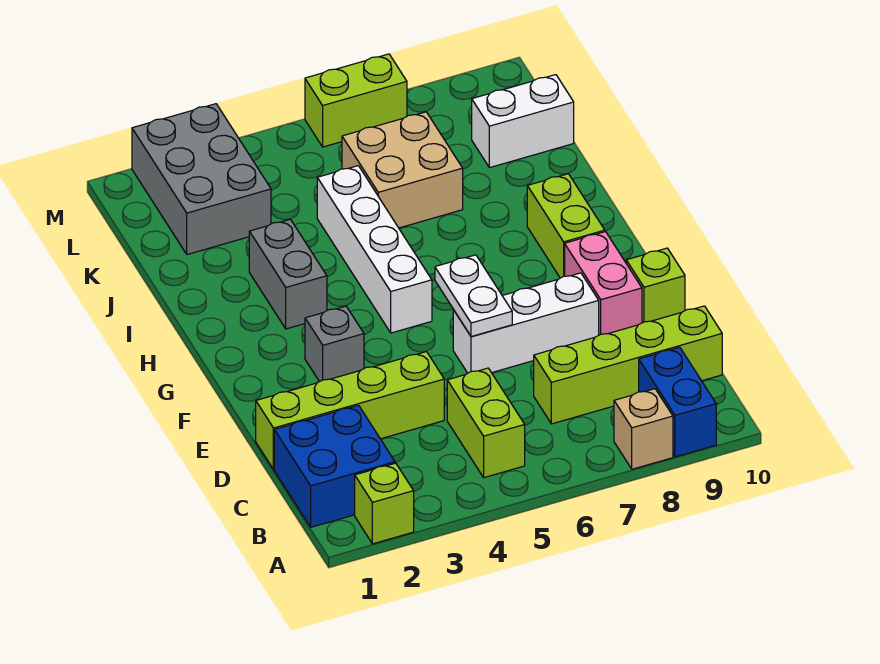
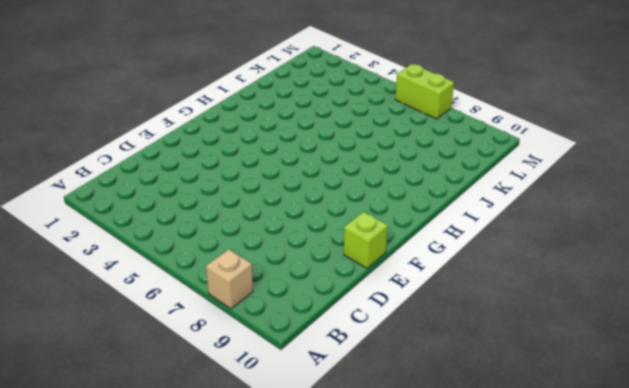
none -> lime 1x1 brick [355,463,414,544]
none -> blue 1x2 brick [639,347,716,457]
none -> blue 2x2 brick [274,405,395,527]

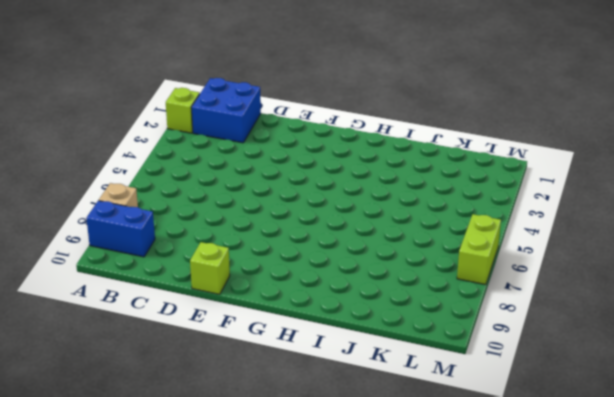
none -> lime 1x2 brick [447,368,525,478]
none -> lime 1x4 brick [534,306,722,424]
none -> lime 1x4 brick [256,352,444,469]

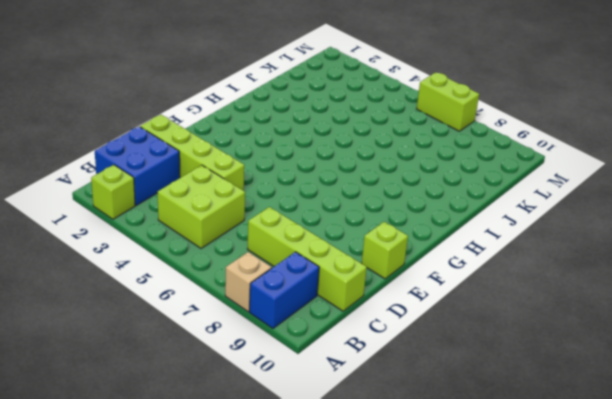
lime 2x2 brick [157,165,245,248] -> lime 1x2 brick [447,368,525,478]
none -> white 1x3 brick [453,273,599,373]
none -> pink 1x2 brick [565,232,642,335]
none -> grey 1x1 brick [305,306,364,382]

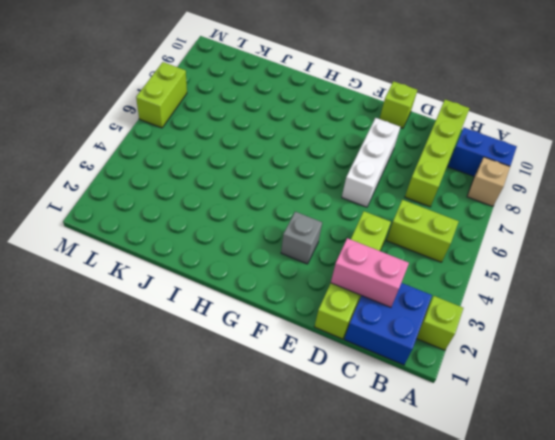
pink 1x2 brick [331,238,409,307] -> pink 1x2 brick moved to [565,232,642,335]
none -> white 1x4 brick [317,166,432,333]
none -> lime 1x2 brick [527,174,605,278]
none -> grey 1x2 brick [249,219,327,329]

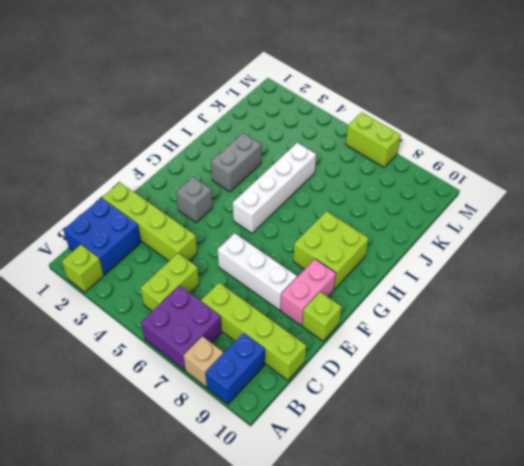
purple 2x2 brick [141,286,222,370] -> none
lime 2x2 brick [293,211,369,289] -> lime 1x2 brick [527,174,605,278]
none -> tan 2x2 brick [342,112,463,228]
none -> grey 2x3 brick [132,104,271,255]
none -> white 1x2 brick [472,75,574,168]

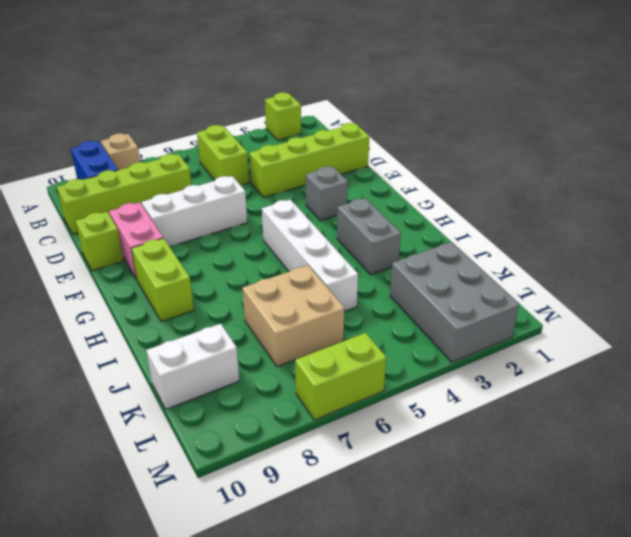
none -> blue 2x2 brick [274,405,395,527]
none -> white 1x2 plate [435,255,512,337]

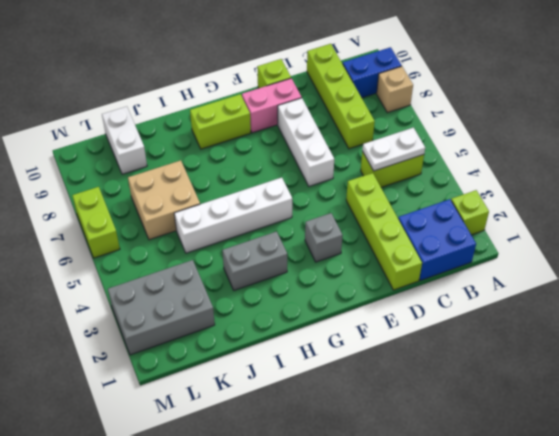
white 1x2 plate [362,128,425,171] -> white 1x2 plate moved to [435,255,512,337]

